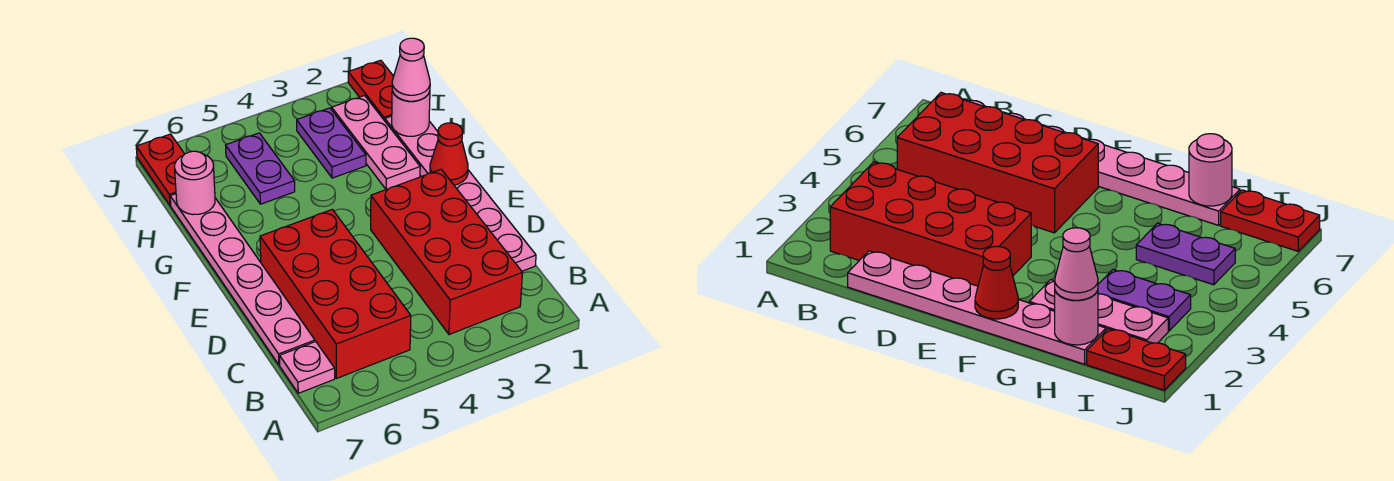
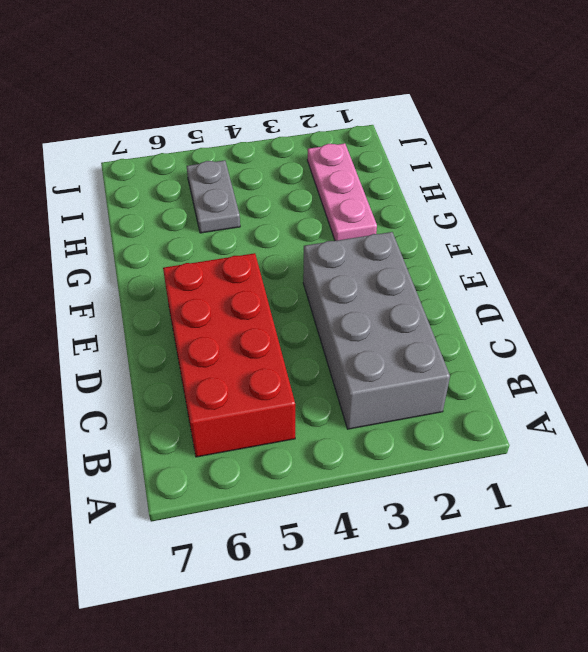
grey 2x4 brick [303,232,450,429] -> red 2x4 brick [371,170,522,334]
grey 1x2 plate [187,160,240,233] -> purple 1x2 plate [225,133,295,204]
none -> pink 1x1 plate [280,342,335,393]
none -> pink 1x6 plate [385,116,536,271]
none -> pink 1x6 plate [170,194,315,365]

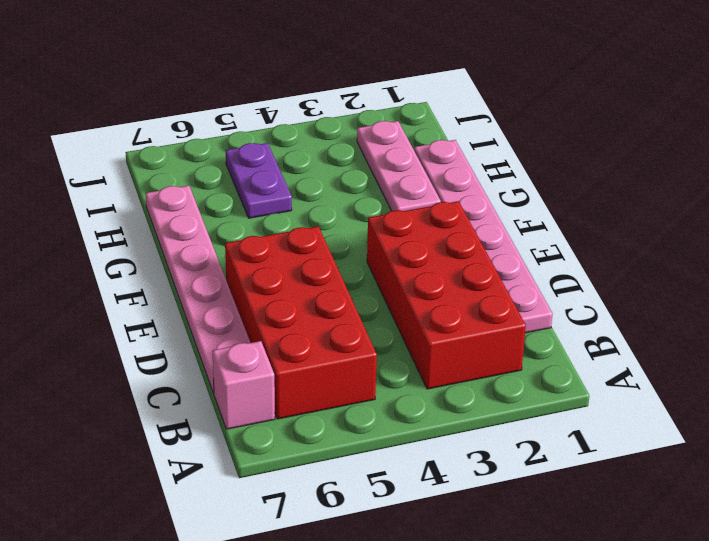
pink 1x1 brick [212,341,275,429] -> pink 1x1 plate [280,342,335,393]
none -> purple 1x2 plate [297,108,366,178]
none -> red 1x2 plate [348,60,394,121]
none -> red 1x2 plate [136,134,184,205]

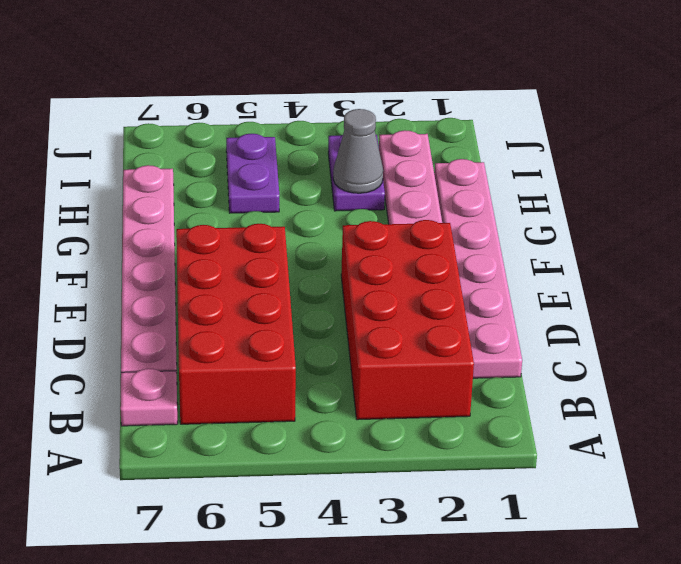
grey 1x1 cone [333,109,383,193] -> none
none -> red 1x2 plate [348,60,394,121]
none -> red 1x2 plate [136,134,184,205]
none -> red 1x1 cone [430,123,468,185]

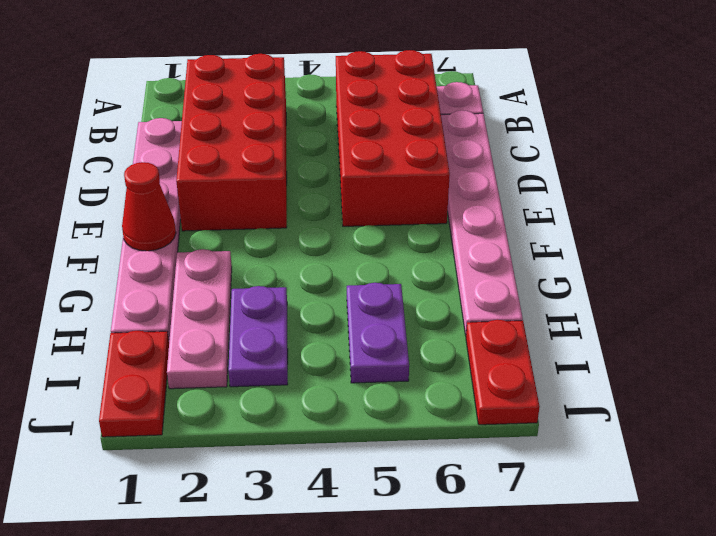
none -> pink 1x1 round brick [392,91,430,136]
none -> pink 1x1 round brick [175,151,215,215]
none -> pink 1x1 cone [392,38,430,101]

